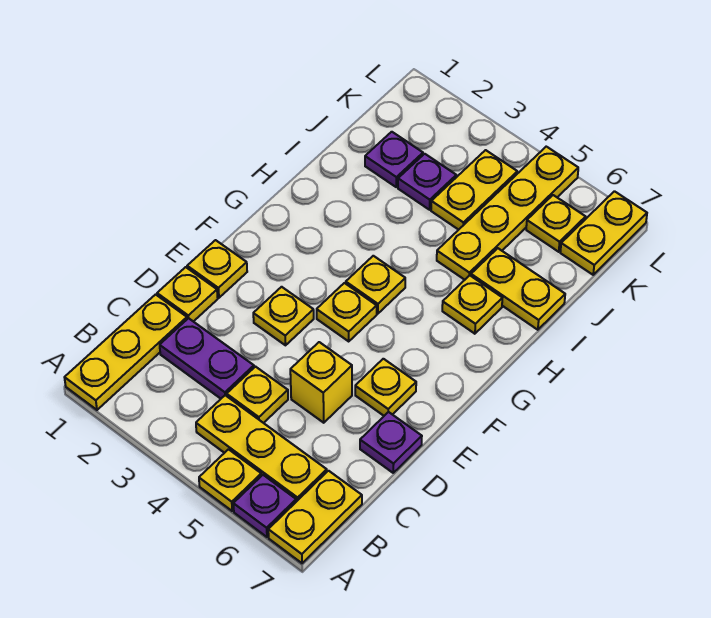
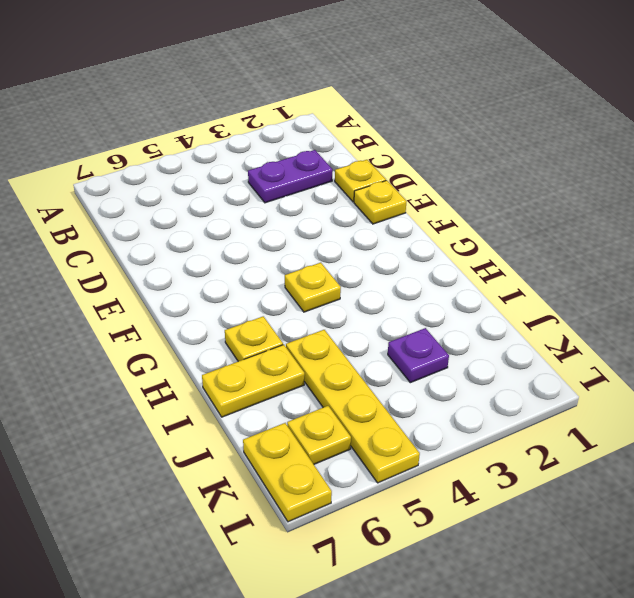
none -> yellow 1x3 plate [64,295,187,410]
none -> yellow 1x1 plate [199,449,261,511]
none -> purple 1x1 plate [233,475,296,537]

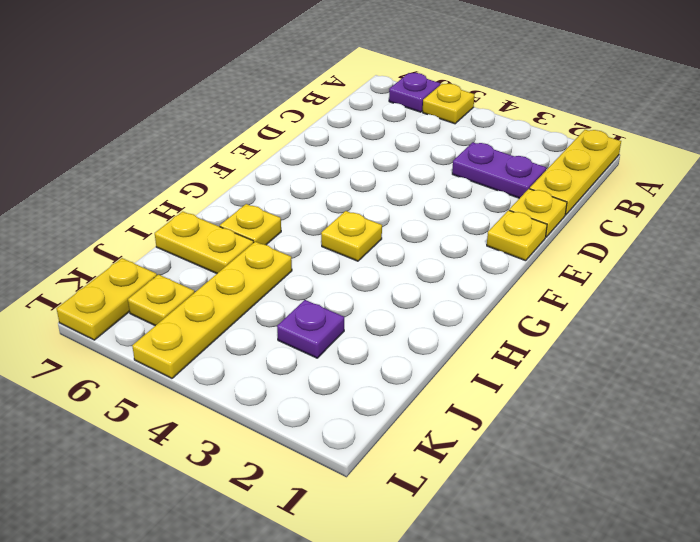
none -> yellow 1x2 plate [268,471,362,563]
none -> yellow 1x3 plate [196,395,327,502]
none -> yellow 1x1 plate [227,367,288,423]

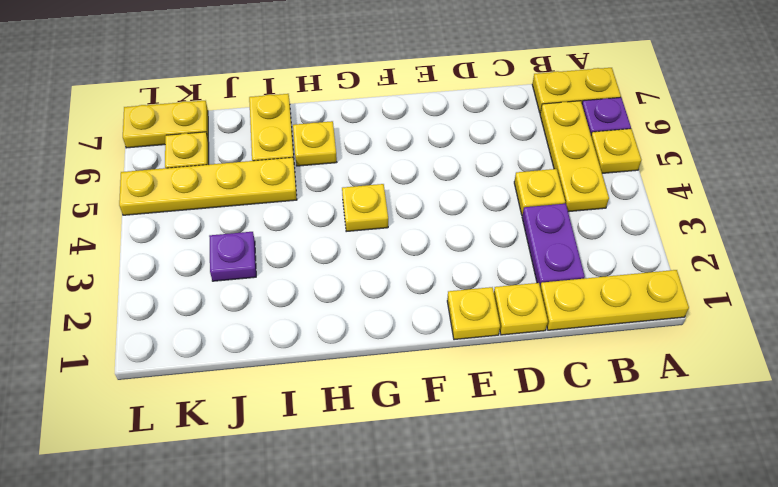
none -> yellow 1x1 brick [290,342,352,423]
none -> purple 1x1 plate [360,412,422,473]
none -> yellow 1x1 plate [253,287,314,345]

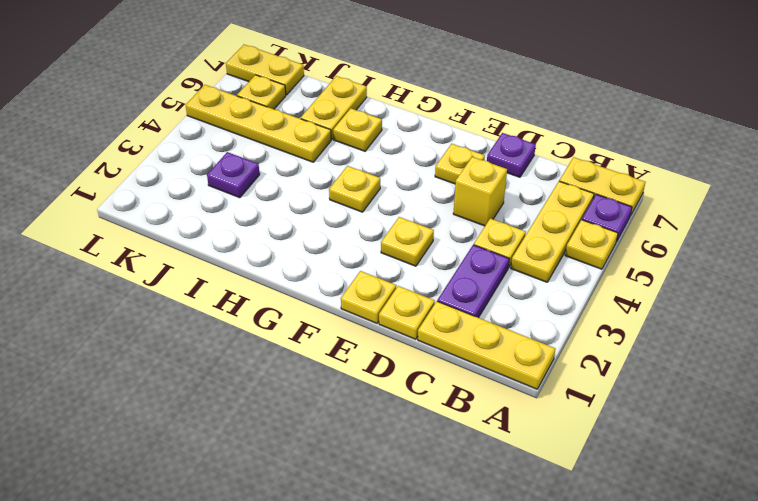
none -> yellow 1x1 plate [317,283,377,341]
none -> purple 1x1 plate [365,132,423,187]
none -> yellow 1x2 plate [431,150,517,230]

